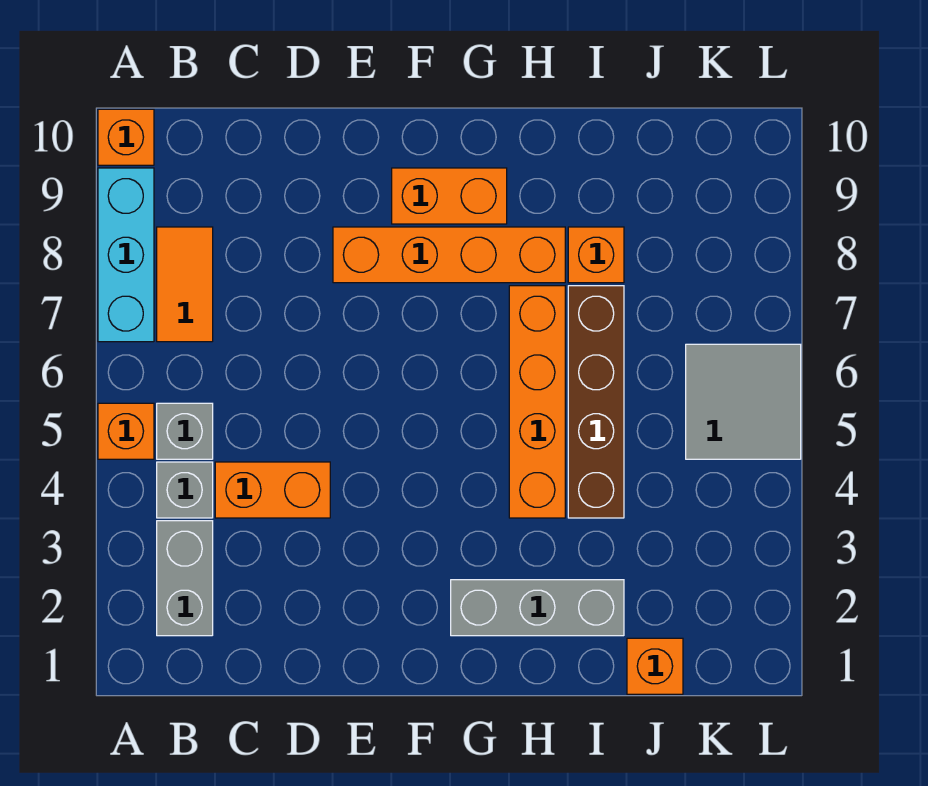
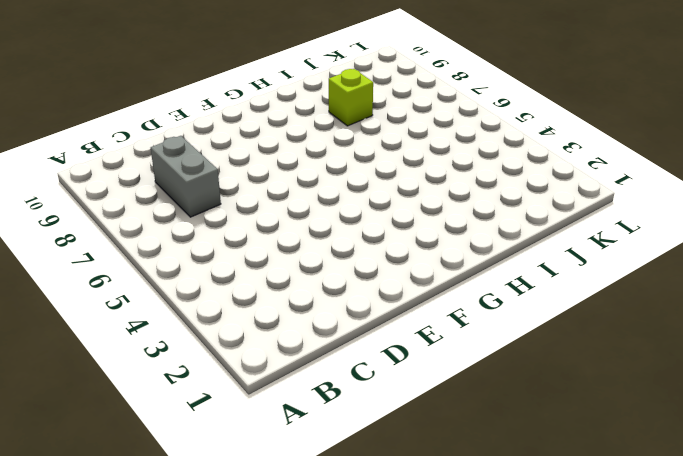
grey 1x2 brick [151,136,221,217] -> grey 1x2 brick moved to [157,521,213,636]
lime 1x1 brick [329,69,373,126] -> orange 1x1 brick [568,227,624,283]
none -> orange 1x1 brick [98,403,154,459]
none -> cyan 1x3 brick [98,168,154,342]
none -> orange 1x1 brick [98,109,154,165]

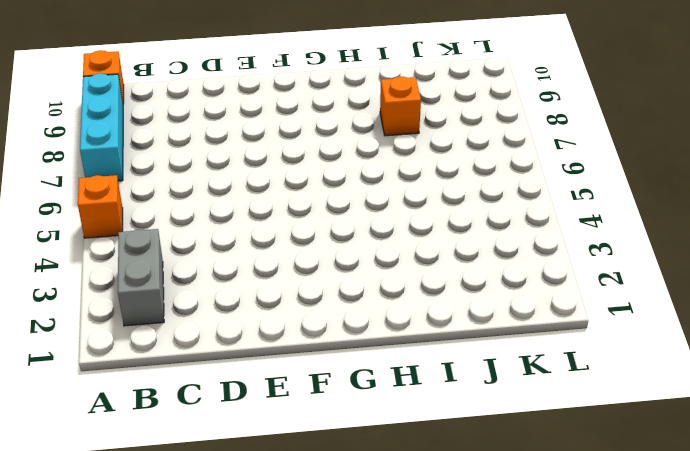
none -> grey 1x1 brick [157,462,213,518]
none -> grey 1x1 brick [157,403,213,459]
none -> orange 1x2 tile [157,227,213,342]

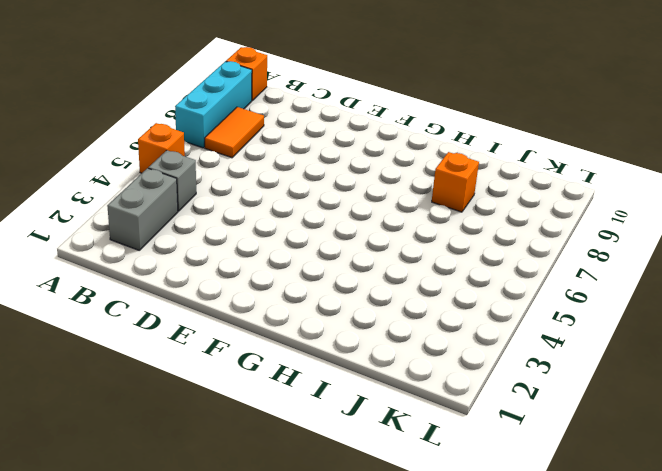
none -> grey 1x1 brick [157,403,213,459]
none -> orange 1x2 brick [215,462,330,518]
none -> orange 1x4 brick [333,227,565,283]

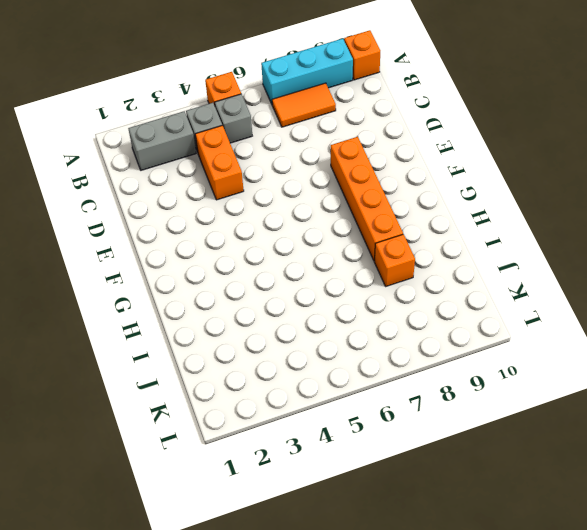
none -> orange 1x2 brick [392,168,507,224]
none -> grey 1x3 brick [451,580,624,636]
none -> orange 1x4 brick [509,286,565,518]

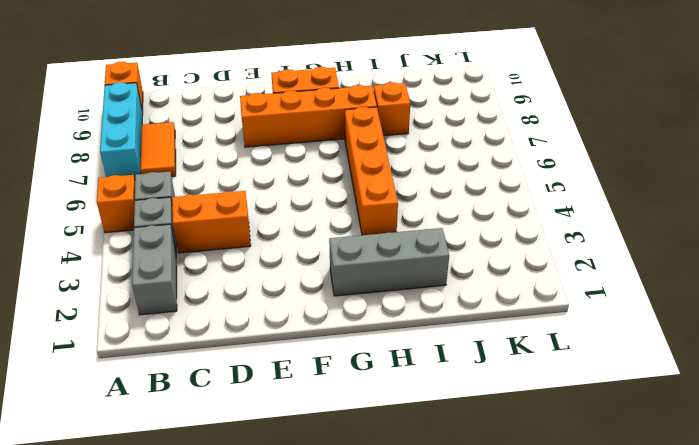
none -> brown 1x4 brick [568,286,624,518]
none -> orange 1x1 brick [627,638,683,694]
none -> grey 2x2 tile [686,344,801,459]

